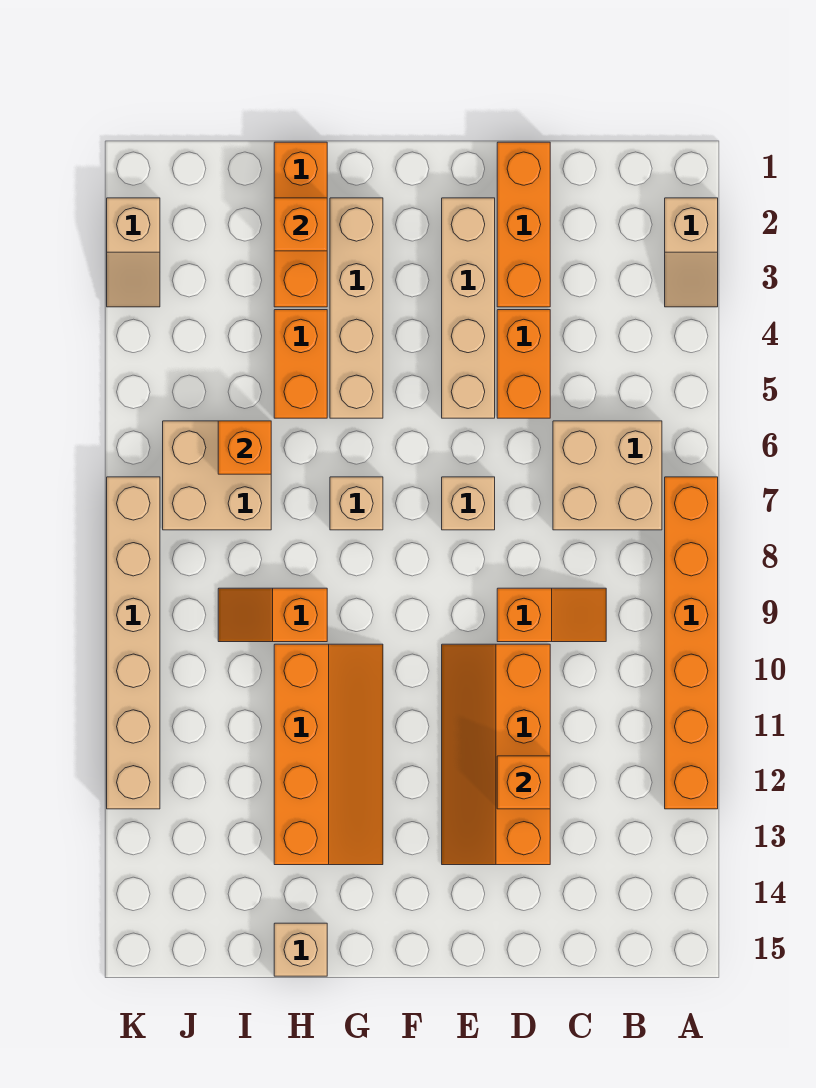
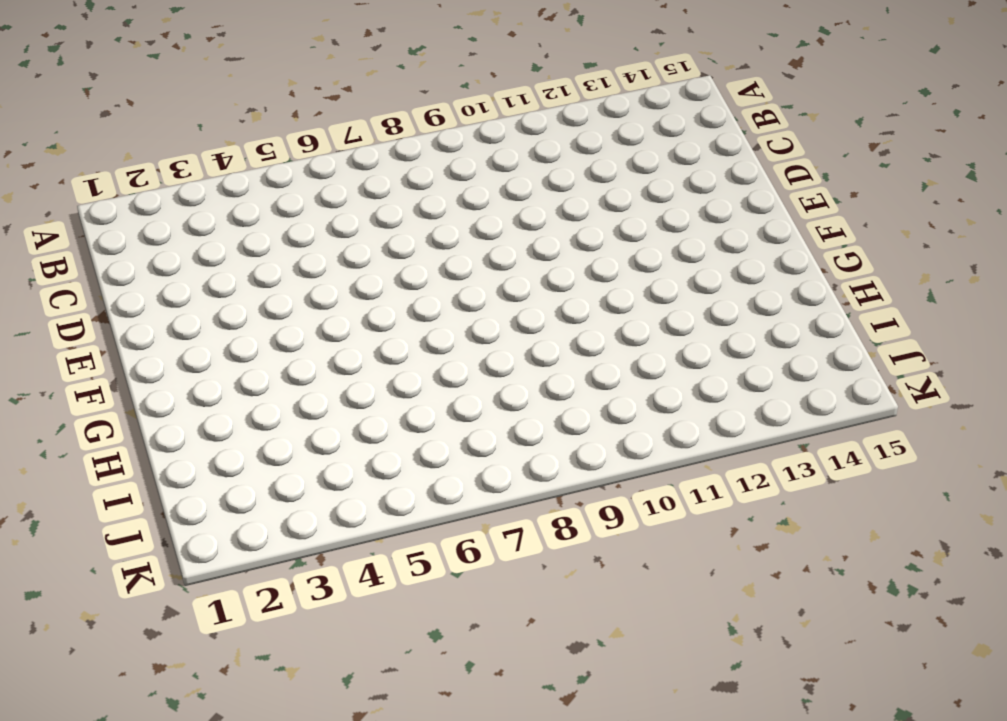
none -> tan 1x2 slope [665,198,718,307]
none -> orange 1x6 brick [665,477,718,809]
none -> tan 2x2 brick [553,421,662,530]

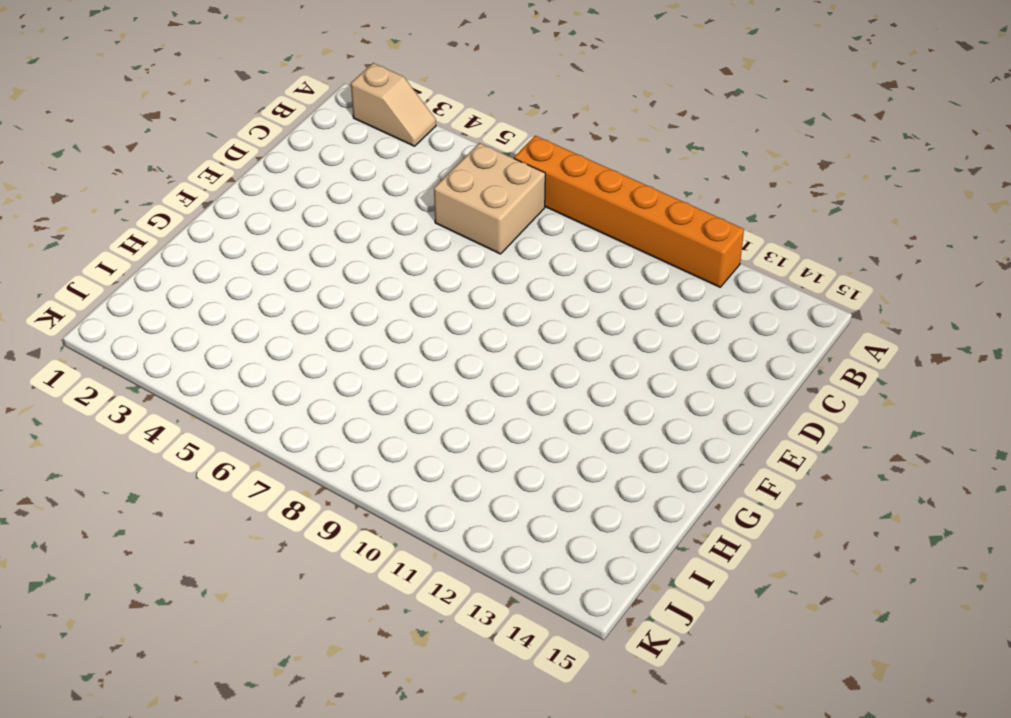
none -> orange 1x2 slope [497,588,606,642]
none -> orange 1x3 brick [497,142,550,307]
none -> orange 1x2 brick [497,310,550,418]

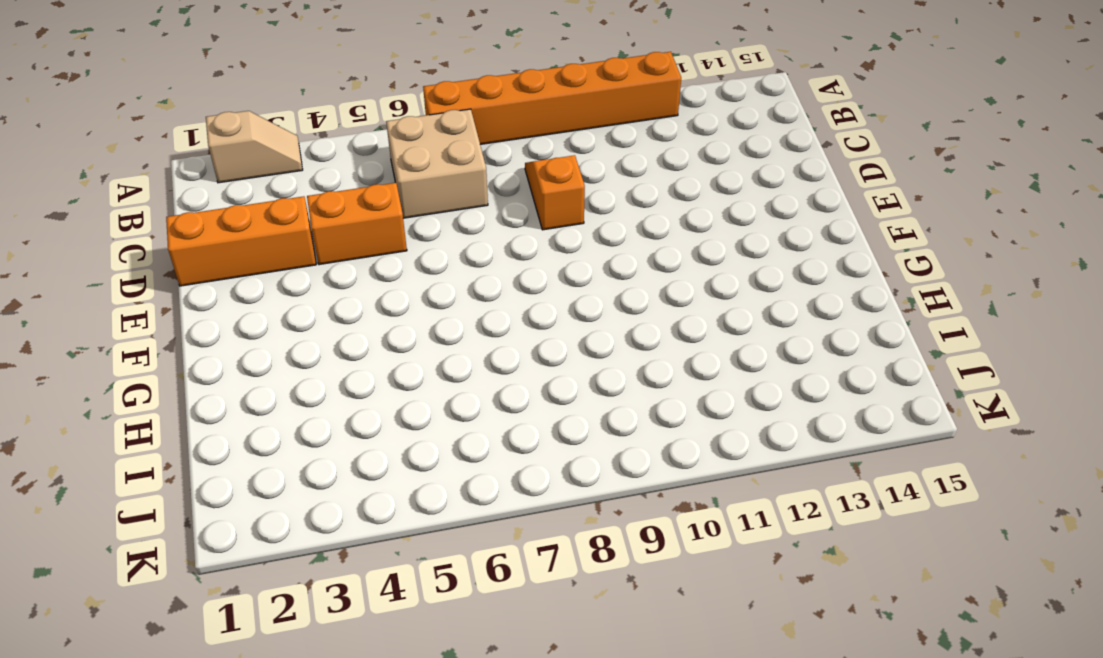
none -> orange 2x4 slope [442,644,550,865]
none -> tan 1x4 brick [442,198,495,418]
none -> tan 1x1 brick [442,477,495,530]

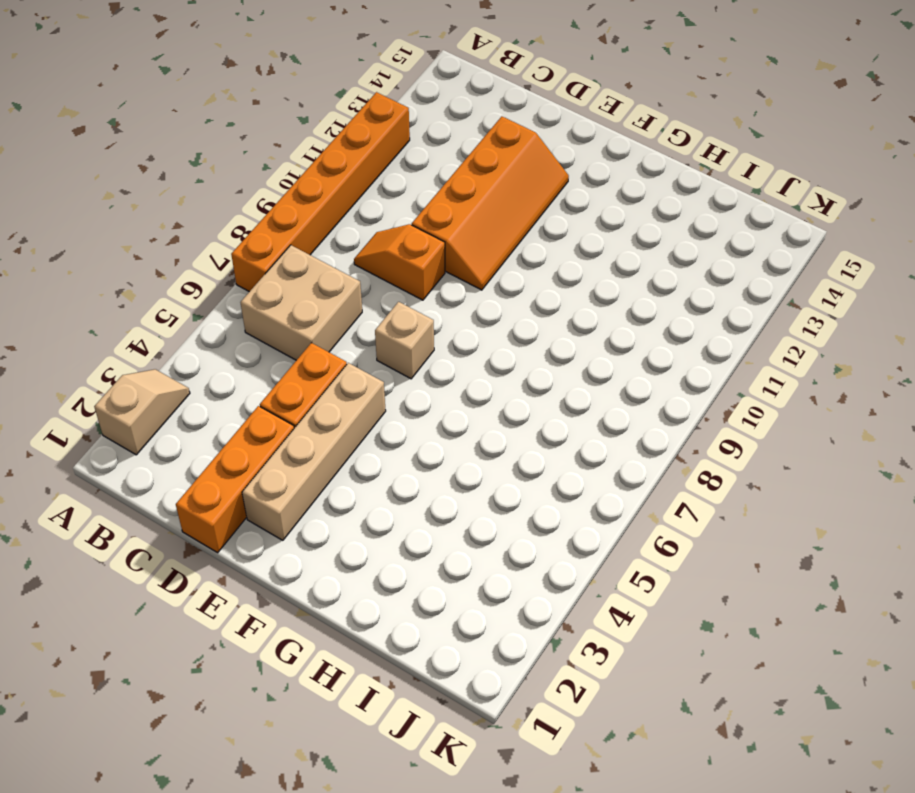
none -> tan 1x4 brick [330,198,383,418]
none -> tan 1x1 brick [330,477,383,530]
none -> orange 2x4 slope [274,644,383,865]

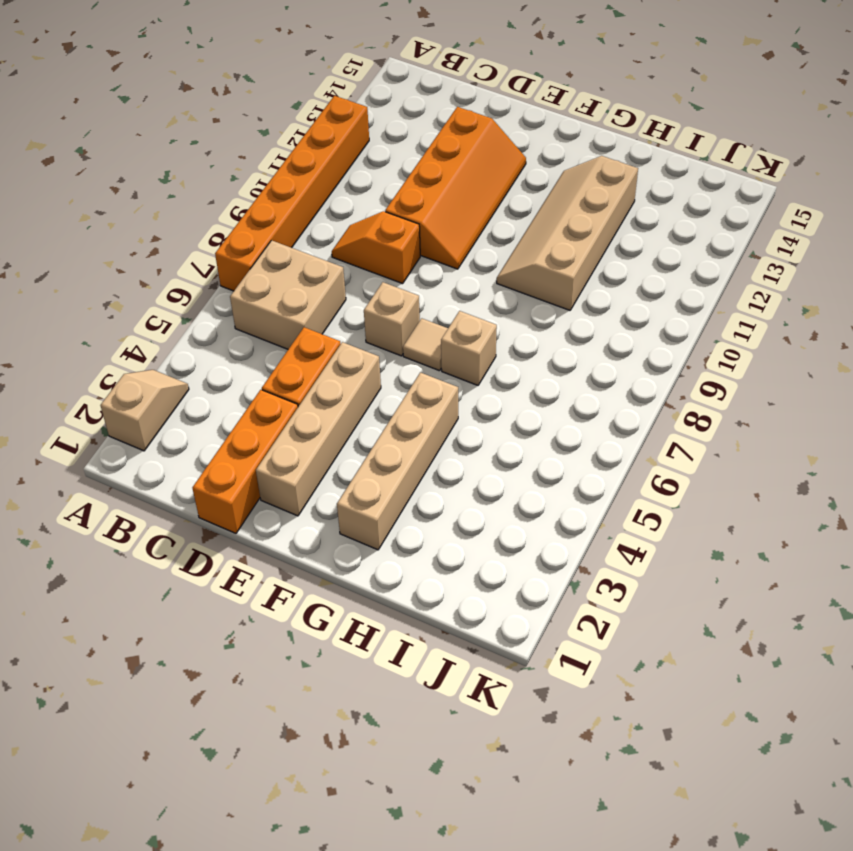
tan 1x1 tile [403,318,448,371] -> none
tan 2x4 slope [497,156,638,310] -> orange 2x4 slope [274,644,383,865]
none -> orange 1x3 brick [274,142,327,307]
none -> orange 1x2 brick [274,310,327,418]
none -> orange 1x2 slope [218,588,327,642]

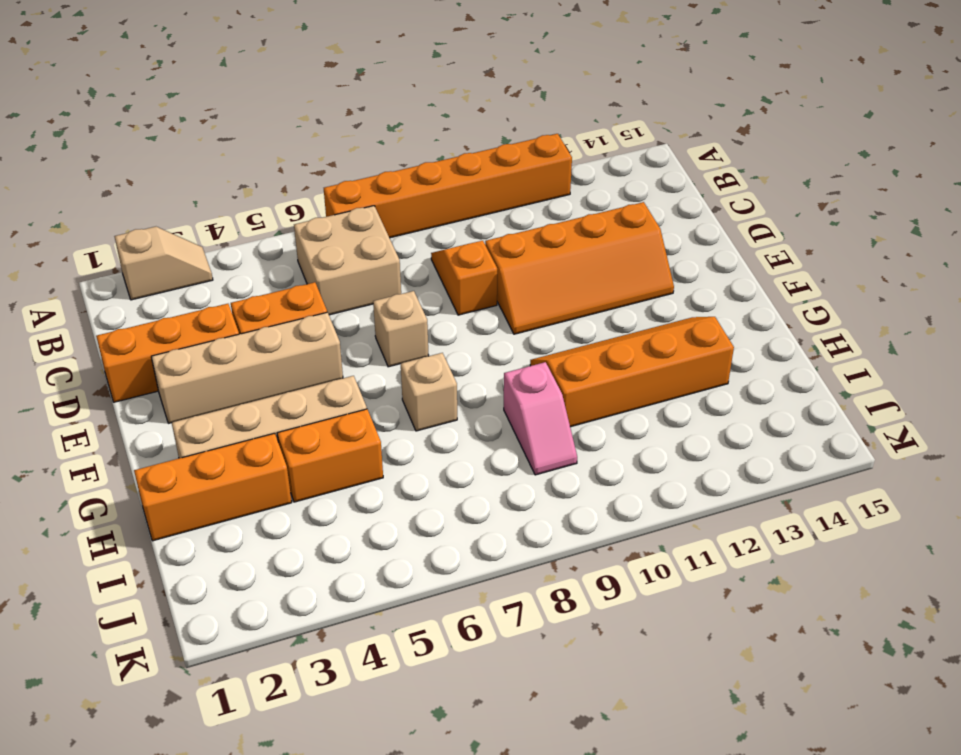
pink 1x2 slope [504,362,577,475] -> orange 1x2 slope [218,588,327,642]
none -> tan 1x1 brick [274,923,327,976]
none -> tan 2x2 brick [163,421,271,530]
none -> tan 1x2 slope [107,198,160,307]

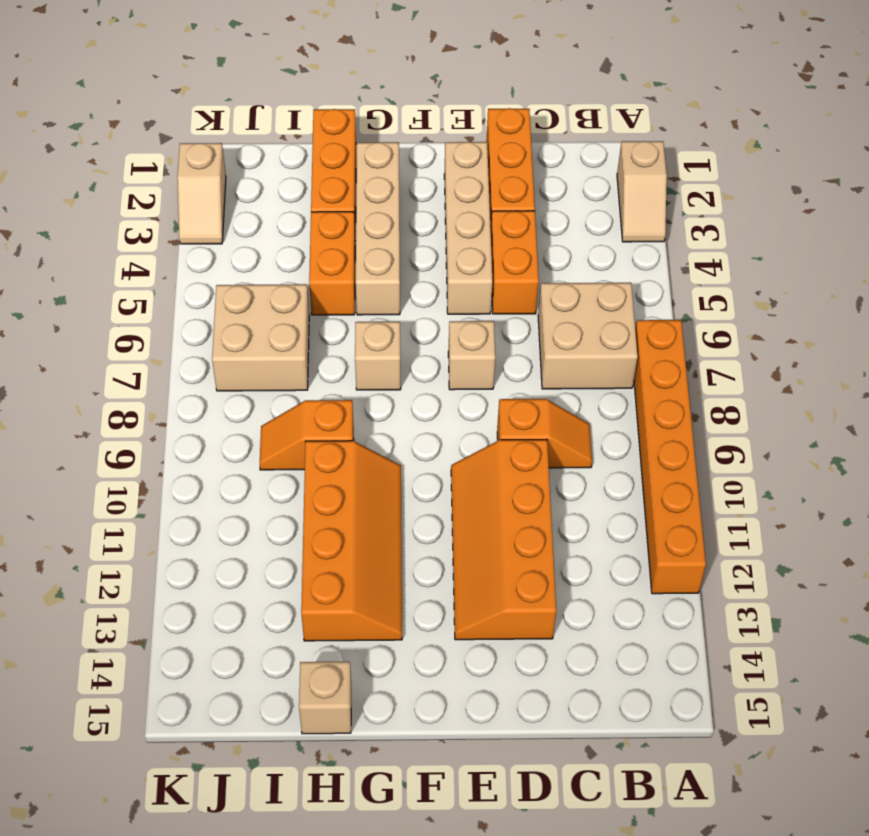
none -> tan 1x6 brick [107,477,160,809]
none -> orange 1x1 brick [497,756,550,809]
none -> orange 1x1 brick [274,198,327,251]

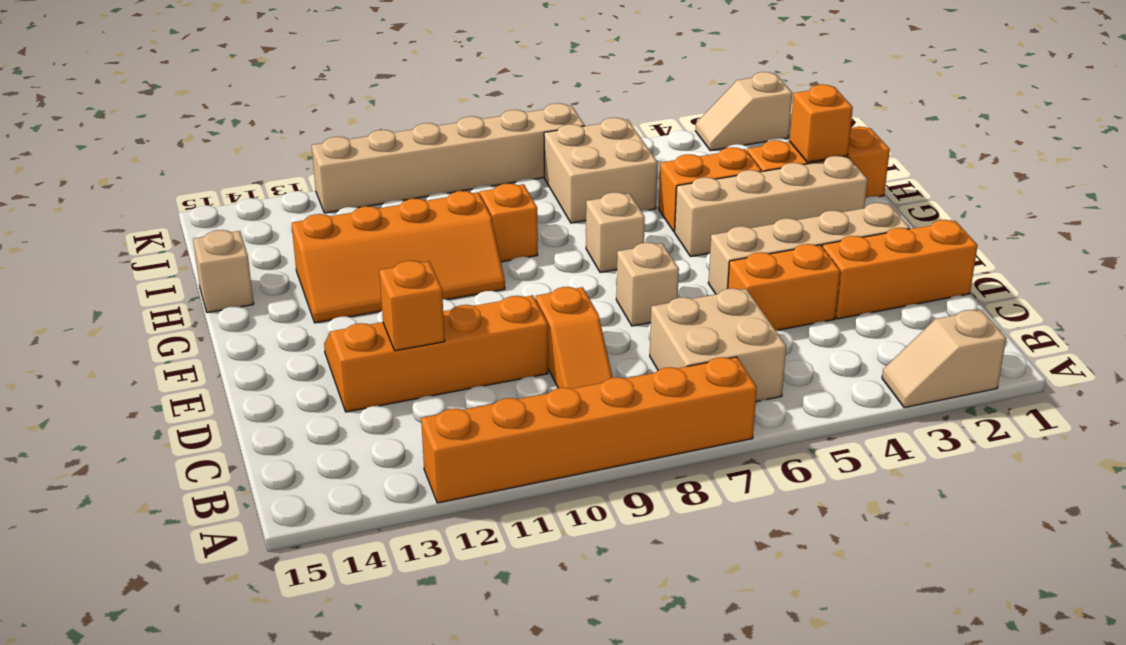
none -> orange 1x1 brick [218,421,271,474]

